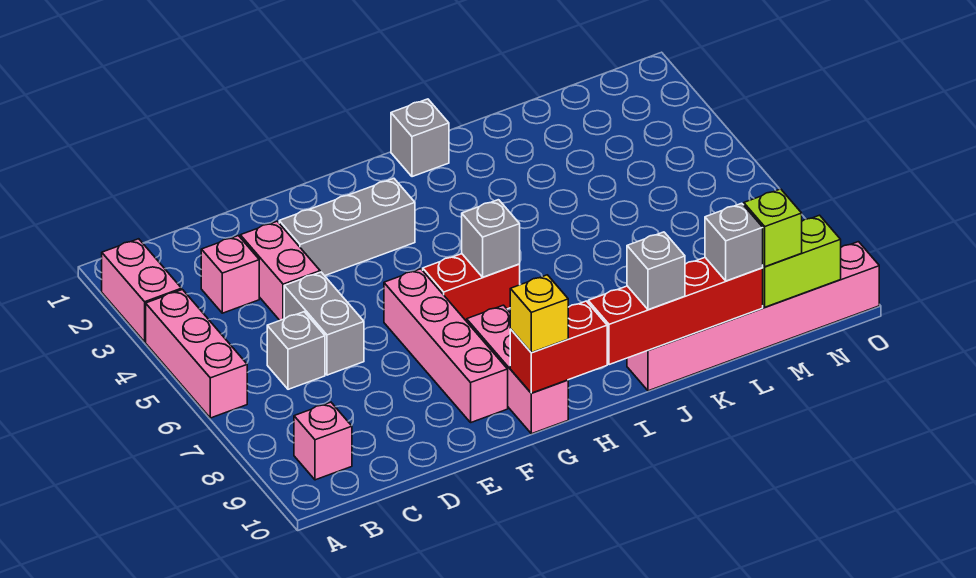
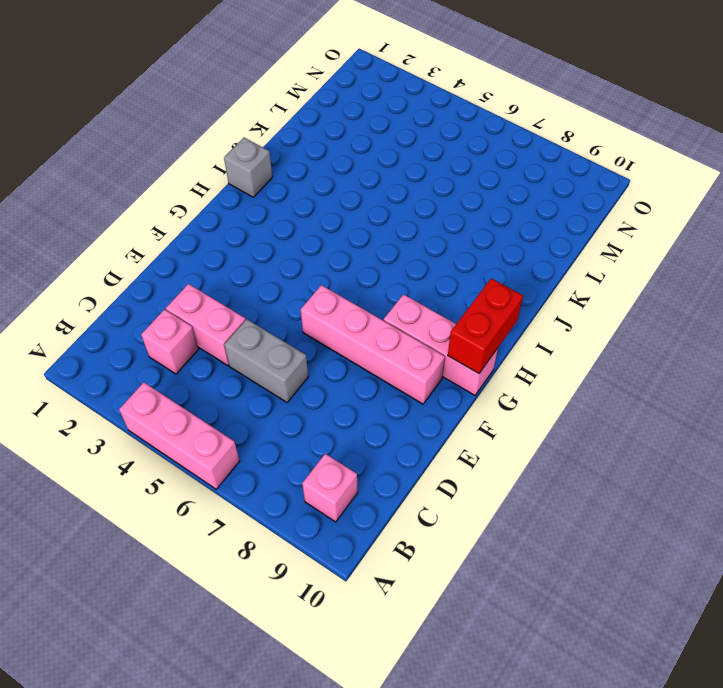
none -> pink 1x2 brick [102,239,182,342]
none -> grey 1x1 brick [267,312,325,389]
none -> grey 1x3 brick [279,178,415,276]

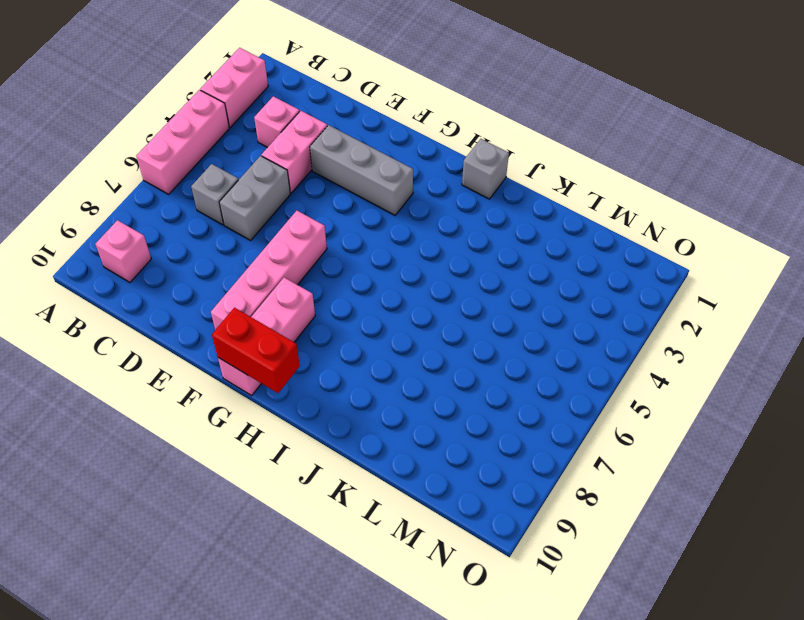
none -> red 1x2 brick [423,254,520,321]
none -> pink 1x6 brick [627,242,879,391]
none -> grey 1x1 brick [462,200,520,277]

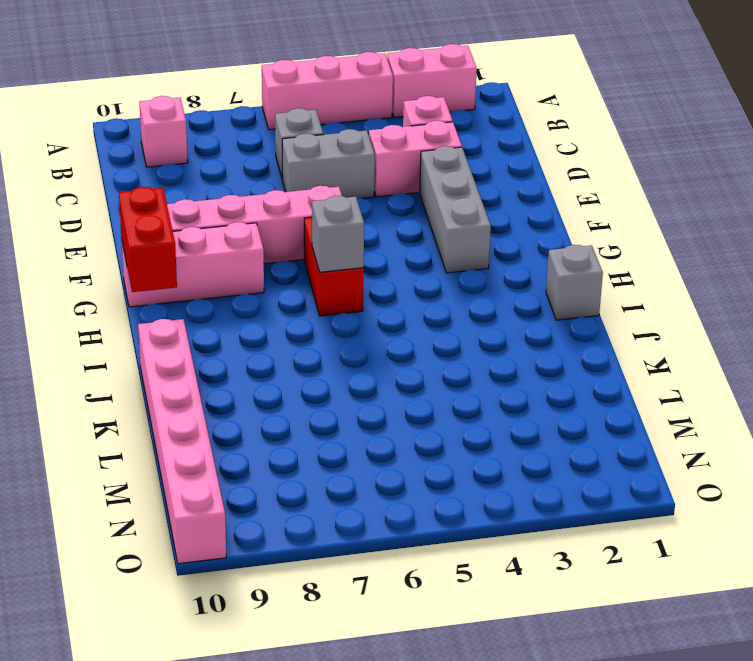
none -> red 1x4 brick [588,258,763,365]
none -> lime 1x2 brick [763,215,841,307]
none -> yellow 1x1 brick [510,275,568,353]

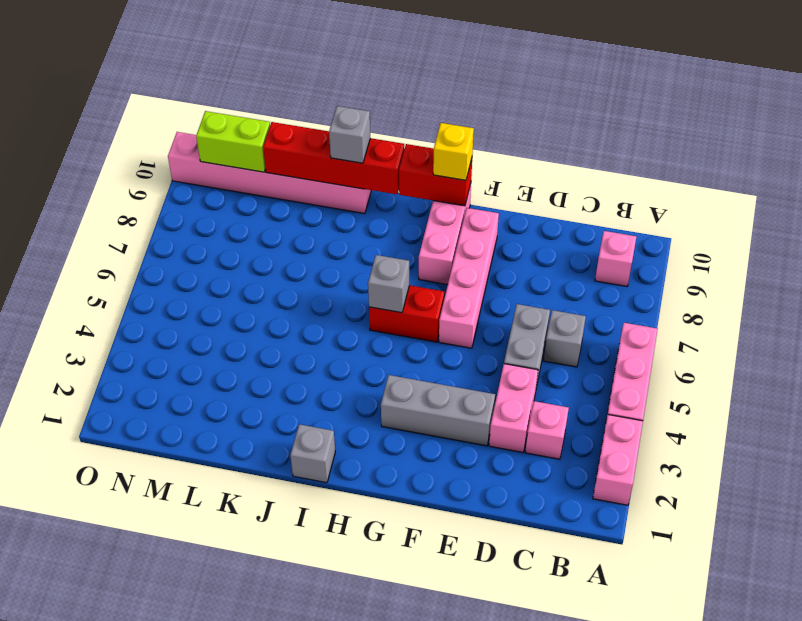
none -> grey 1x1 brick [705,203,763,281]
none -> lime 1x1 brick [744,189,802,267]

